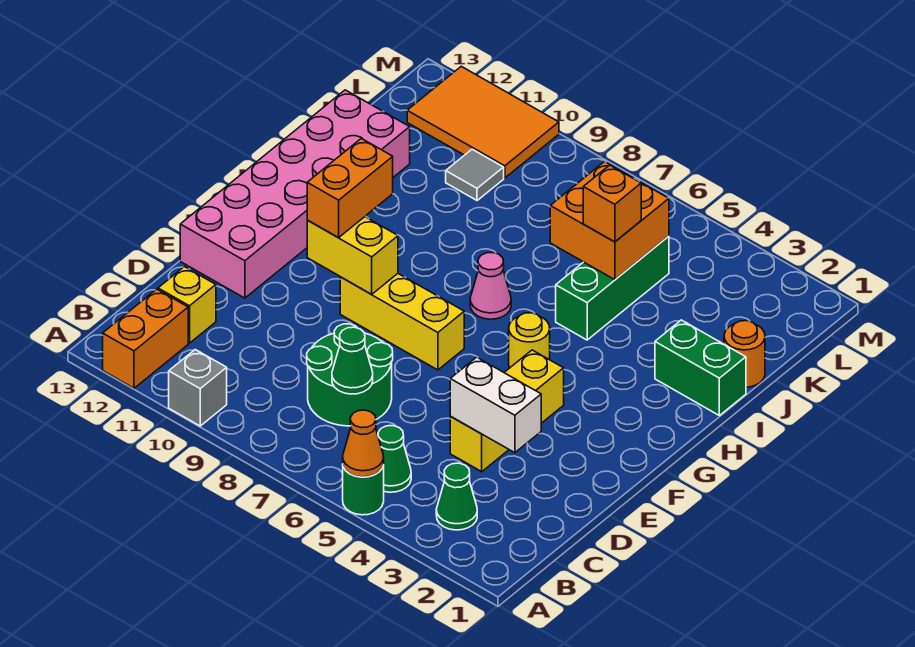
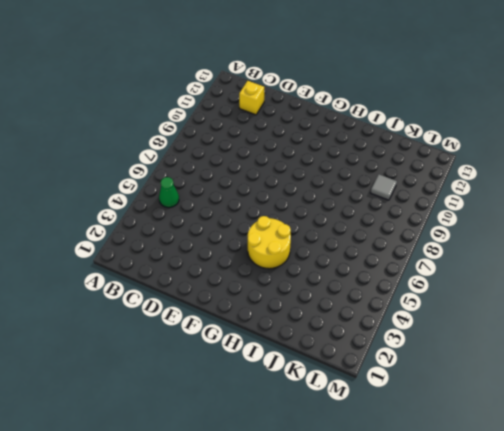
yellow 2x2 round brick [248,216,291,269] -> yellow 1x1 round brick [509,313,550,368]
none -> green 1x1 round brick [343,465,384,515]
none -> grey 1x1 brick [169,350,227,426]
none -> orange 1x2 brick [103,289,188,388]

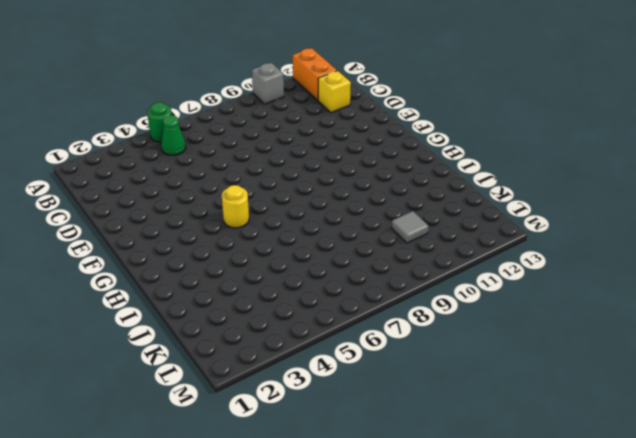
none -> green 1x1 cone [436,463,477,530]
none -> green 2x2 round brick [307,324,393,426]
none -> yellow 1x3 brick [450,350,564,472]

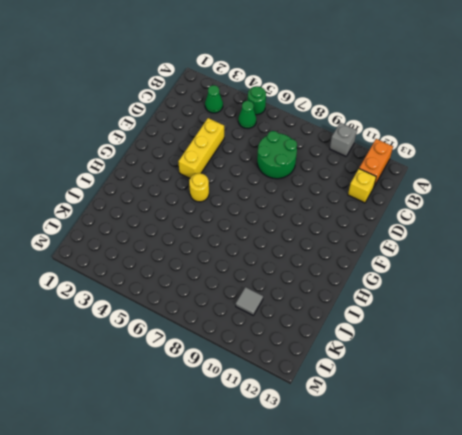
none -> pink 2x6 brick [180,90,410,298]
none -> yellow 1x3 brick [340,274,464,370]
none -> pink 1x1 cone [470,253,511,319]

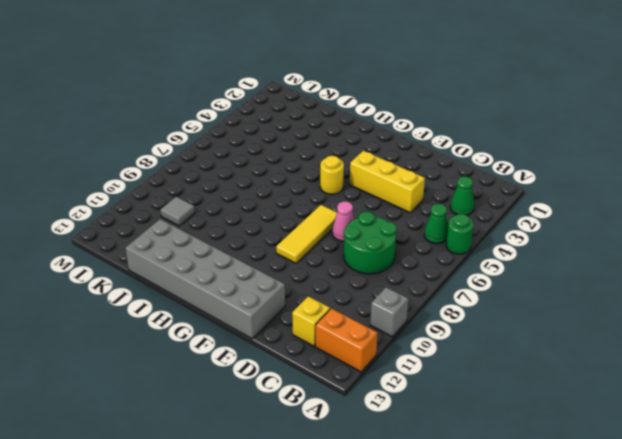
pink 1x1 cone [332,201,354,241] -> pink 1x1 cone moved to [470,253,511,319]
grey 2x6 brick [125,219,285,339] -> pink 2x6 brick [180,90,410,298]
yellow 1x3 tile [276,205,337,263] -> yellow 1x3 brick [340,274,464,370]
none -> green 1x2 brick [655,320,746,415]
none -> green 1x3 brick [556,236,669,340]
none -> orange 1x1 round brick [724,321,765,387]

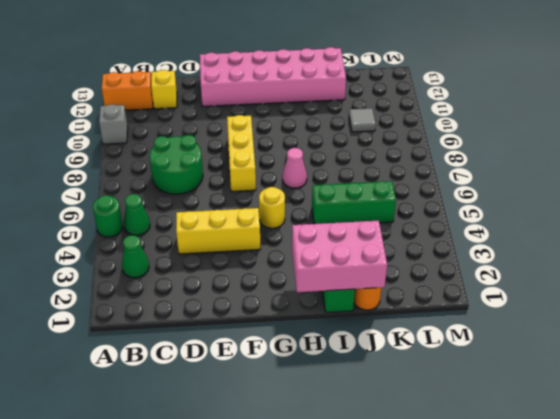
pink 2x3 brick [292,221,387,292] -> none
none -> orange 2x3 tile [407,66,559,178]
none -> orange 1x1 cone [343,410,384,477]
none -> green 1x1 cone [332,327,373,394]

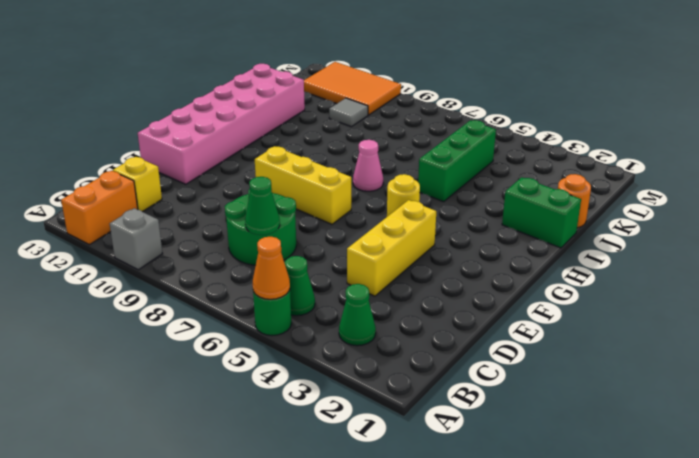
none -> white 1x2 brick [450,357,541,453]
none -> yellow 1x2 brick [307,217,398,294]
none -> orange 2x2 brick [550,162,669,280]

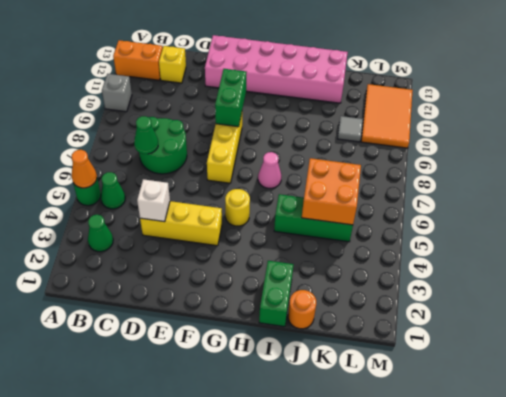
white 1x1 brick [137,179,170,222] -> white 1x2 brick [450,357,541,453]
green 1x2 brick [215,69,247,127] -> yellow 1x2 brick [307,217,398,294]
none -> orange 1x2 brick [307,138,393,237]
none -> orange 1x1 brick [583,165,641,242]

